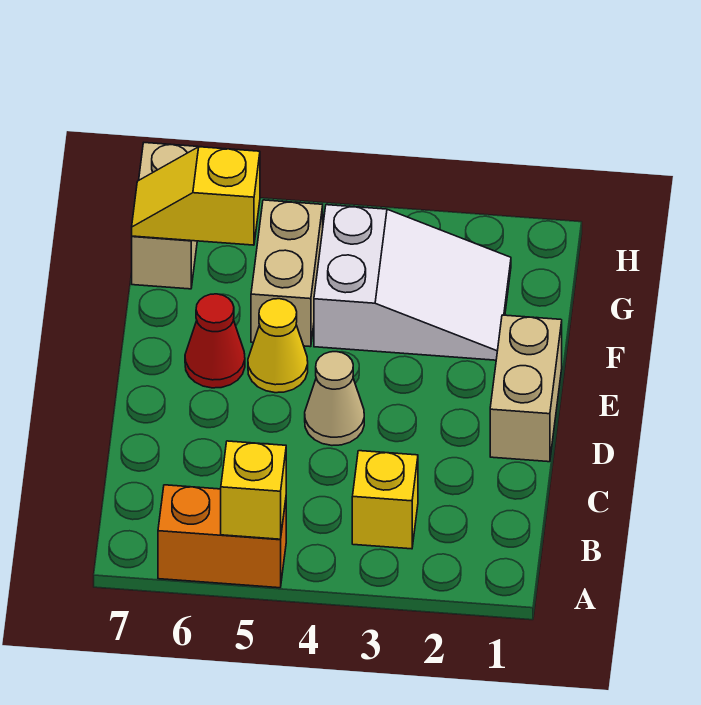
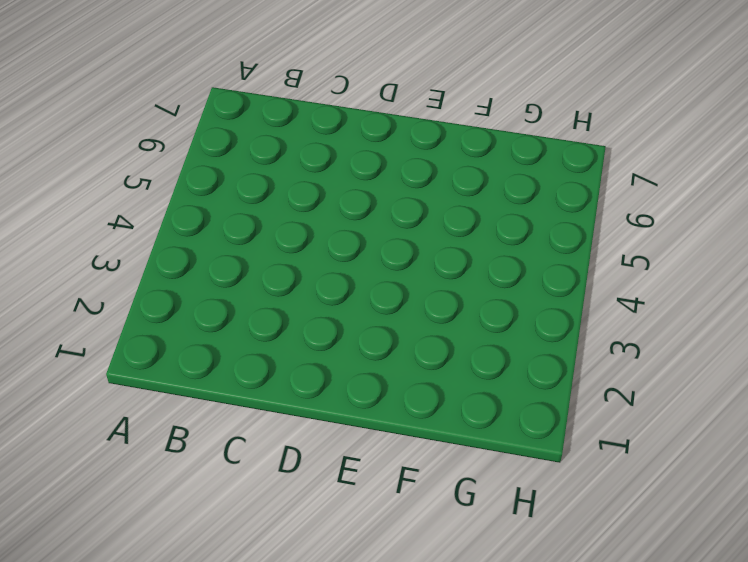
none -> orange 1x2 brick [158,485,286,588]
none -> yellow 1x1 brick [352,451,418,549]

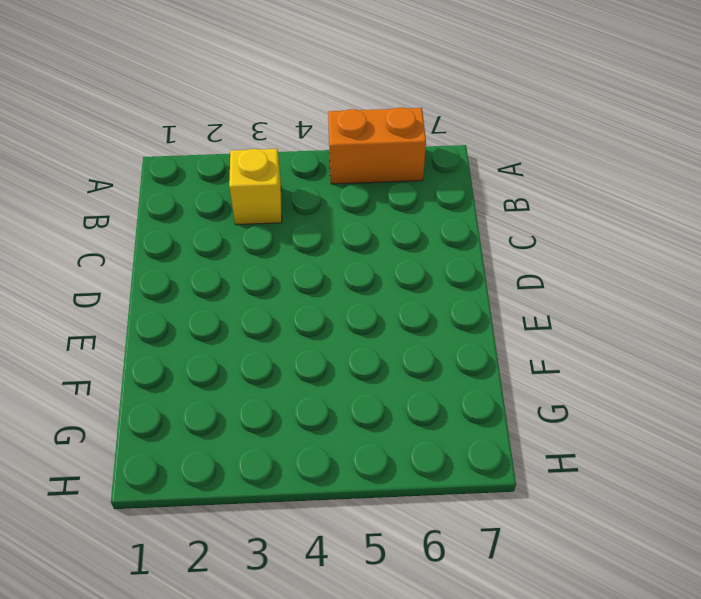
none -> tan 1x2 brick [490,315,562,462]
none -> tan 1x1 cone [305,352,364,445]

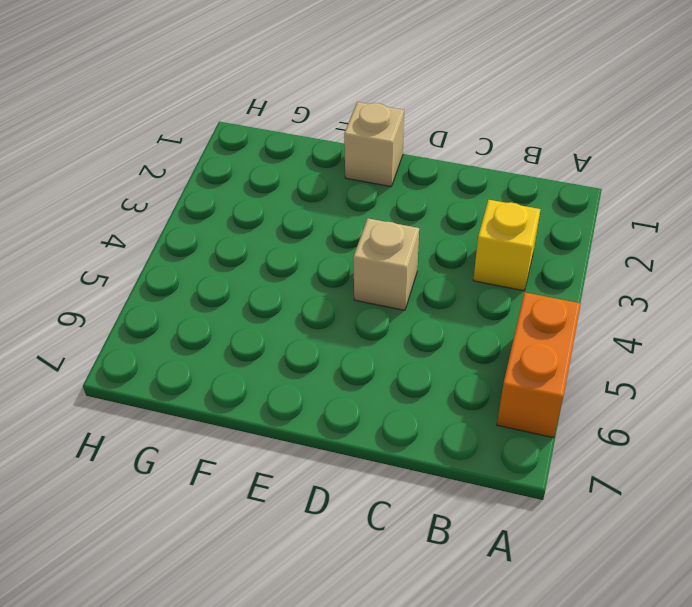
tan 1x1 brick [353,218,419,310] -> tan 1x1 cone [305,352,364,445]
tan 1x1 brick [344,102,404,187] -> tan 1x2 brick [490,315,562,462]
none -> yellow 1x1 cone [248,299,308,393]
none -> red 1x1 cone [185,294,245,388]

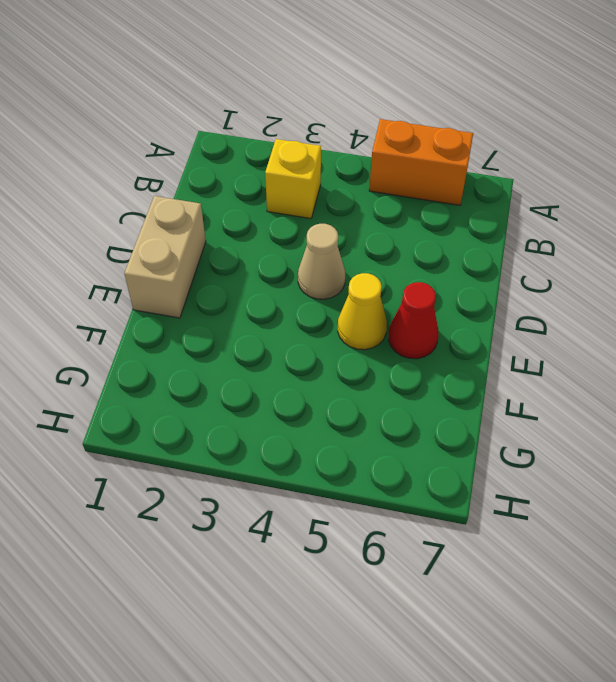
none -> white 2x3 slope [314,205,511,360]
none -> tan 1x2 brick [251,200,323,347]

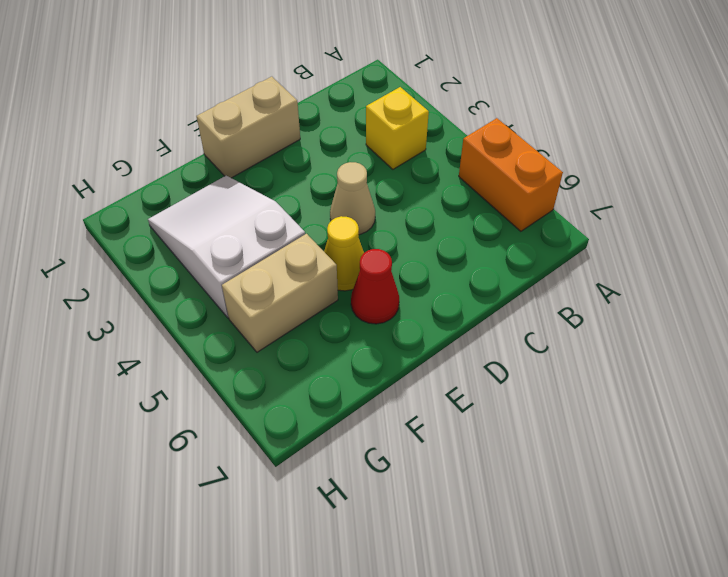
none -> tan 1x2 brick [132,143,198,289]
none -> yellow 1x1 brick [221,441,286,539]

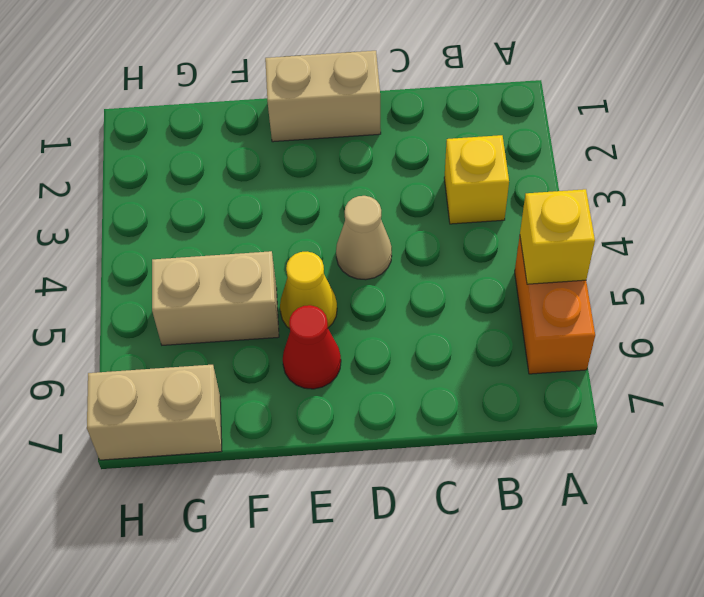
none -> white 2x3 slope [314,205,511,360]
none -> yellow 1x2 slope [132,147,260,245]

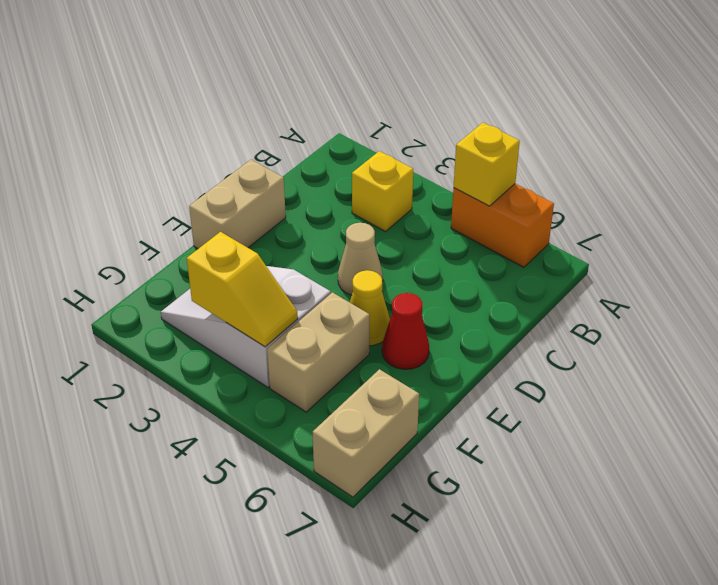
yellow 1x2 slope [187,232,298,347] -> yellow 1x2 slope moved to [132,147,260,245]

